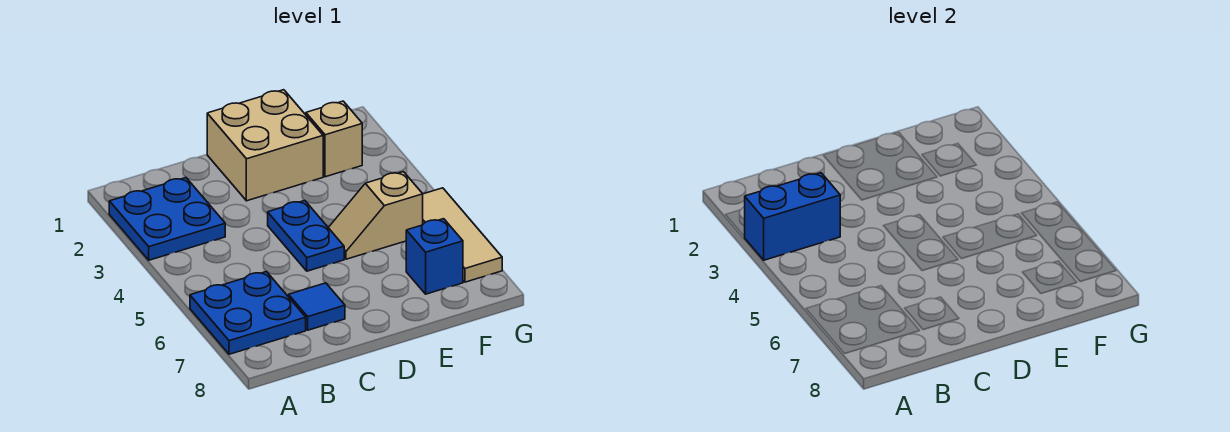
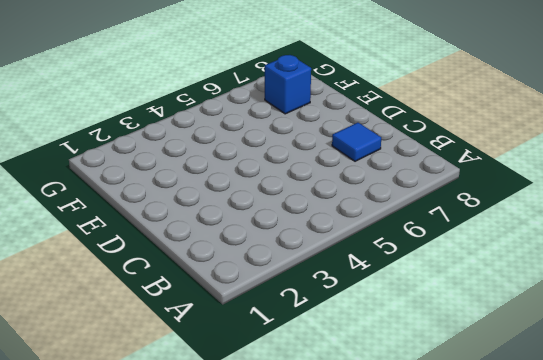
none -> blue 2x2 plate [109,178,225,260]
none -> blue 2x2 plate [190,271,306,354]

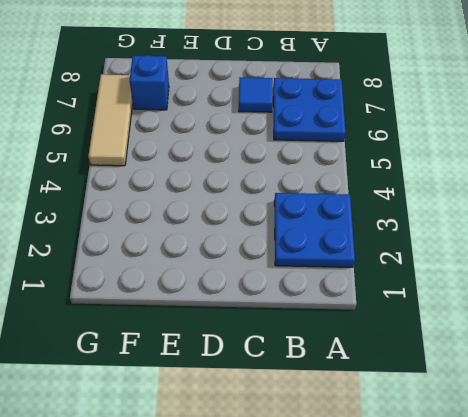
none -> tan 2x2 brick [207,90,323,201]
none -> blue 1x2 plate [268,201,344,271]

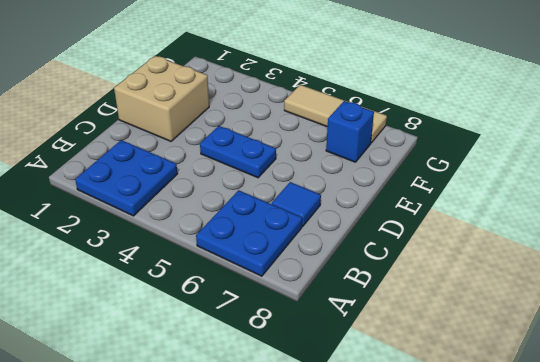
none -> tan 1x2 slope [328,172,423,259]
none -> tan 1x1 brick [306,101,362,177]

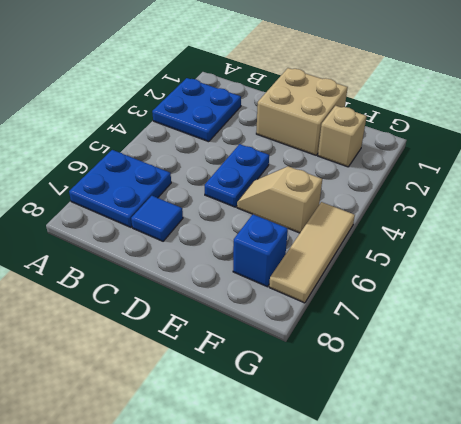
none -> blue 1x2 brick [745,173,840,260]

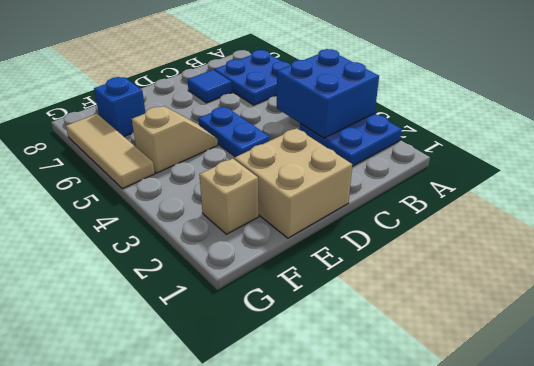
blue 2x2 brick [277,49,379,138] -> blue 1x2 brick [745,173,840,260]

